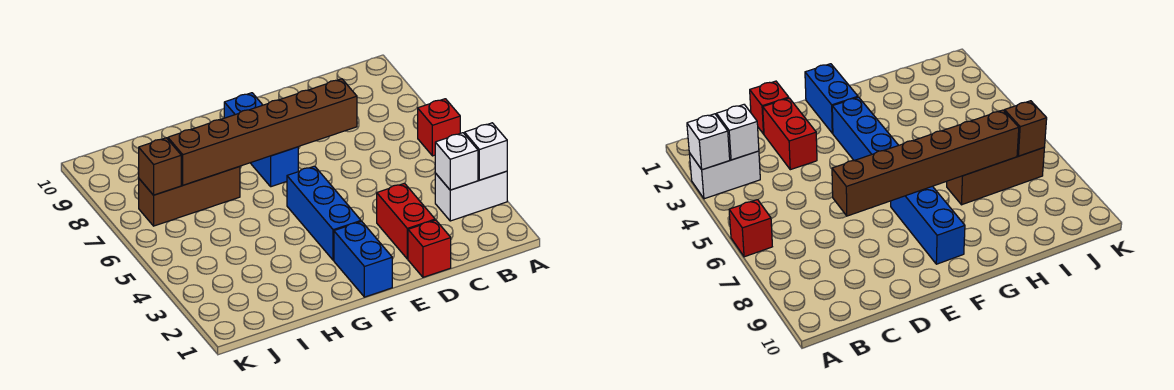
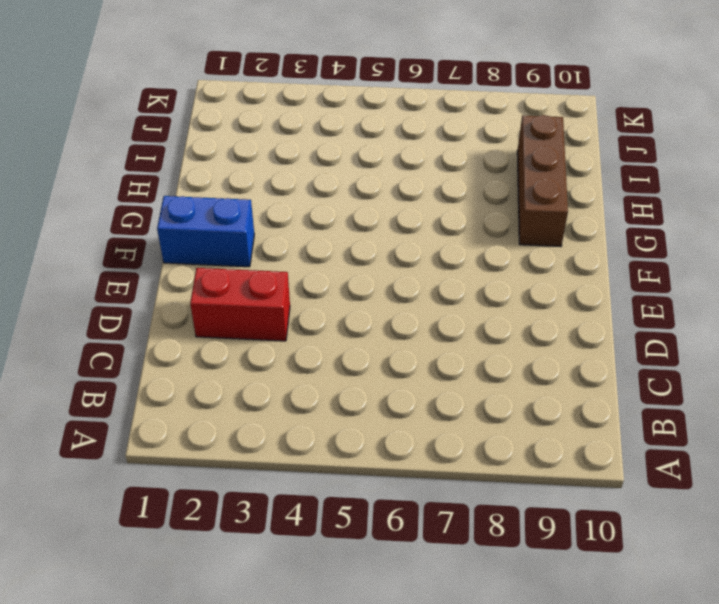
brown 1x3 brick [517,115,568,247] -> brown 1x3 brick moved to [139,166,240,226]
none -> white 1x2 brick [435,171,507,221]
none -> red 1x1 brick [418,99,460,156]
none -> red 1x1 brick [408,220,451,277]

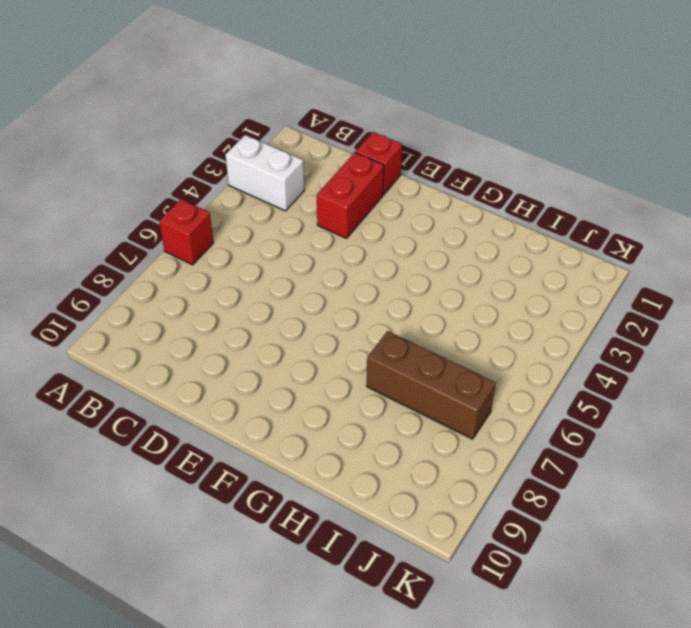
none -> blue 1x2 brick [334,221,392,297]
none -> blue 1x3 brick [287,166,361,260]
none -> blue 1x3 brick [224,93,298,187]

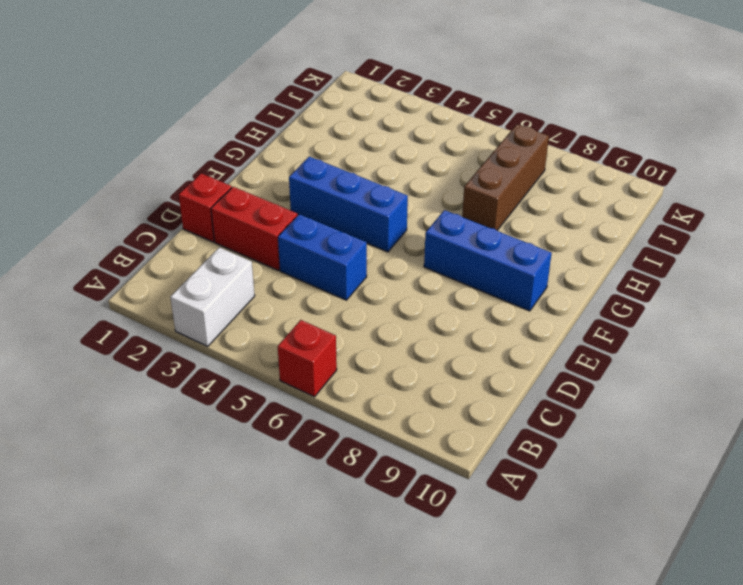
blue 1x2 brick [278,214,367,300] -> blue 1x2 brick moved to [334,221,392,297]
none -> white 1x1 brick [465,123,507,180]
none -> white 1x1 brick [435,133,478,190]
none -> brown 1x6 brick [168,79,357,185]

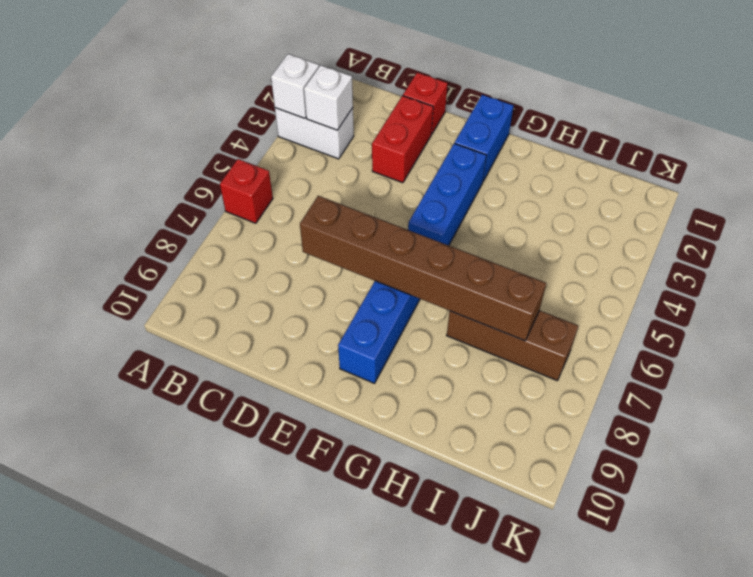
none -> brown 1x1 brick [139,138,181,195]

